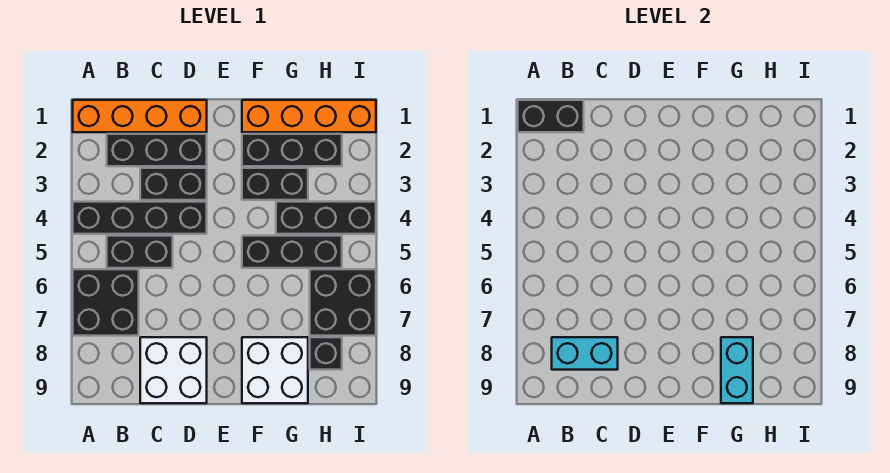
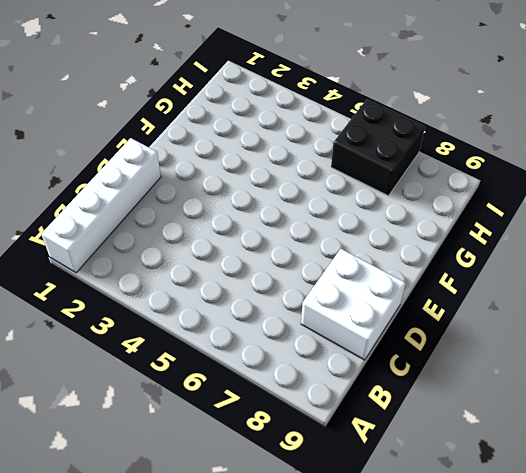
white 1x4 brick [41,138,161,273] -> orange 1x4 brick [73,100,207,132]
none -> black 1x4 brick [73,202,207,234]
none -> black 2x2 brick [73,269,139,336]
none -> black 1x3 brick [107,134,207,166]

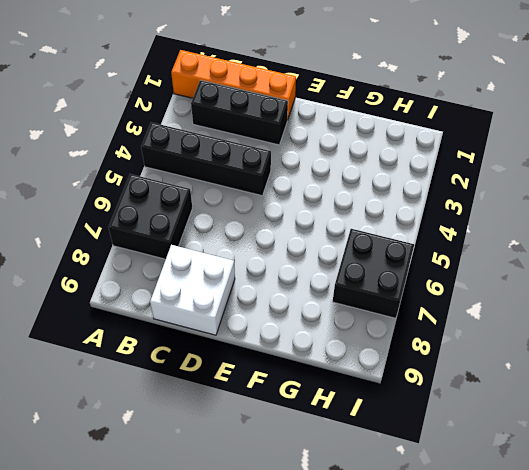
none -> black 1x2 brick [107,236,173,268]
none -> black 1x2 brick [140,168,207,200]
none -> orange 1x4 brick [242,100,376,132]

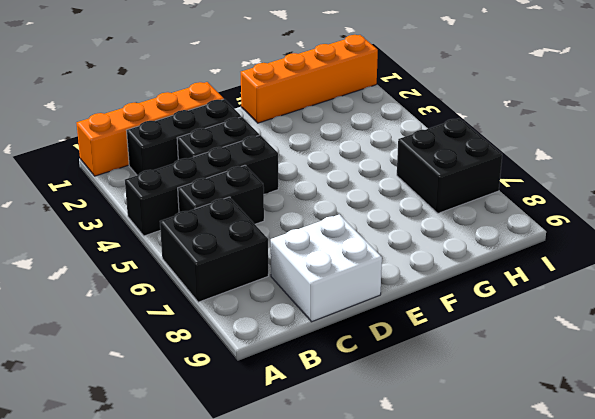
none -> black 1x3 brick [242,134,342,166]
none -> black 1x2 brick [242,168,308,200]
none -> black 1x3 brick [242,236,342,268]

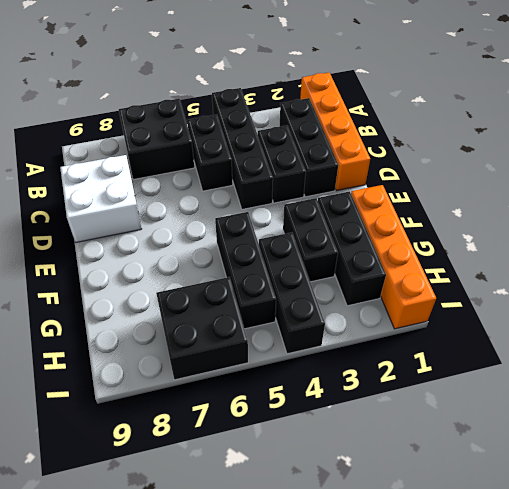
none -> white 2x2 brick [242,337,308,403]
none -> black 1x1 brick [310,337,342,370]
none -> black 1x2 brick [518,100,584,132]

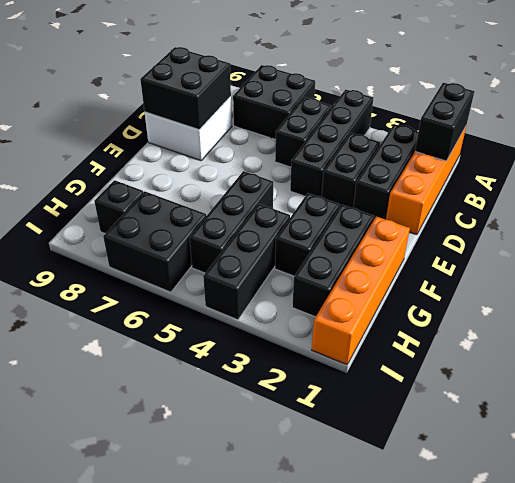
black 2x2 brick [140,47,231,130] -> cyan 1x2 brick [552,337,618,370]
none -> white 2x2 brick [242,337,308,403]
none -> cyan 1x2 brick [721,337,753,403]

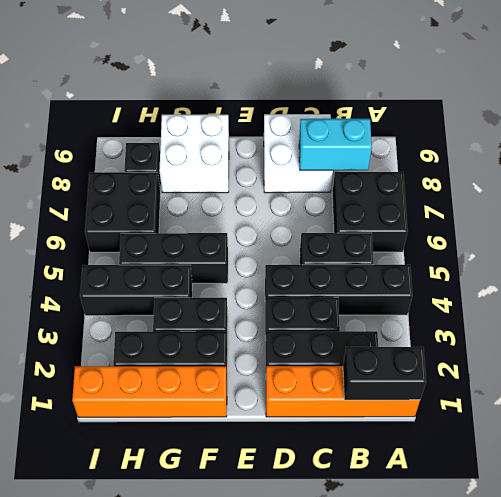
none -> cyan 1x2 brick [721,337,753,403]

